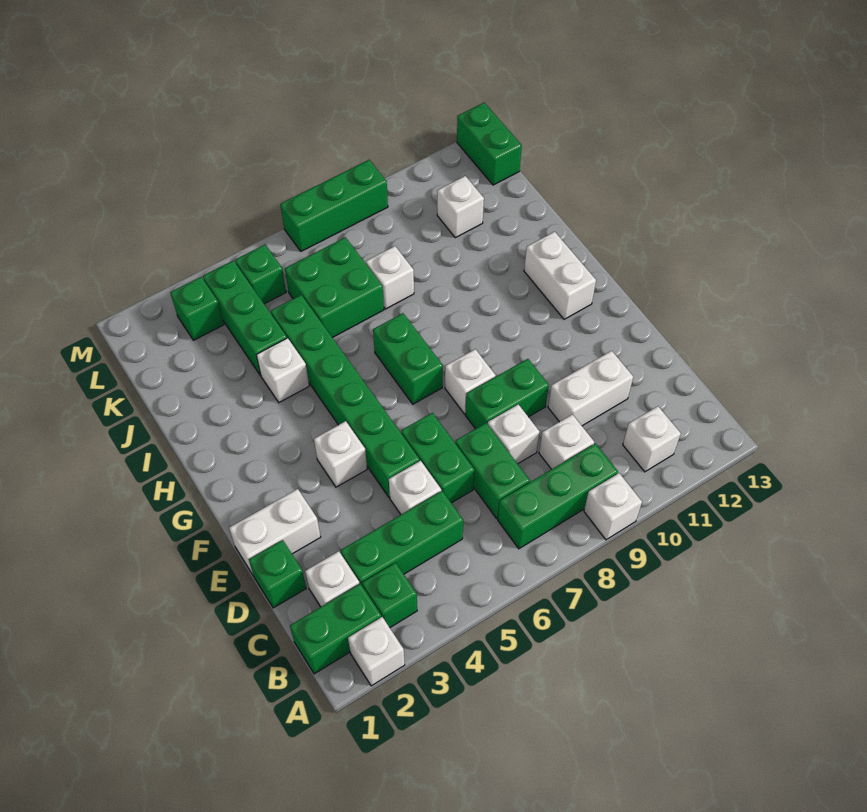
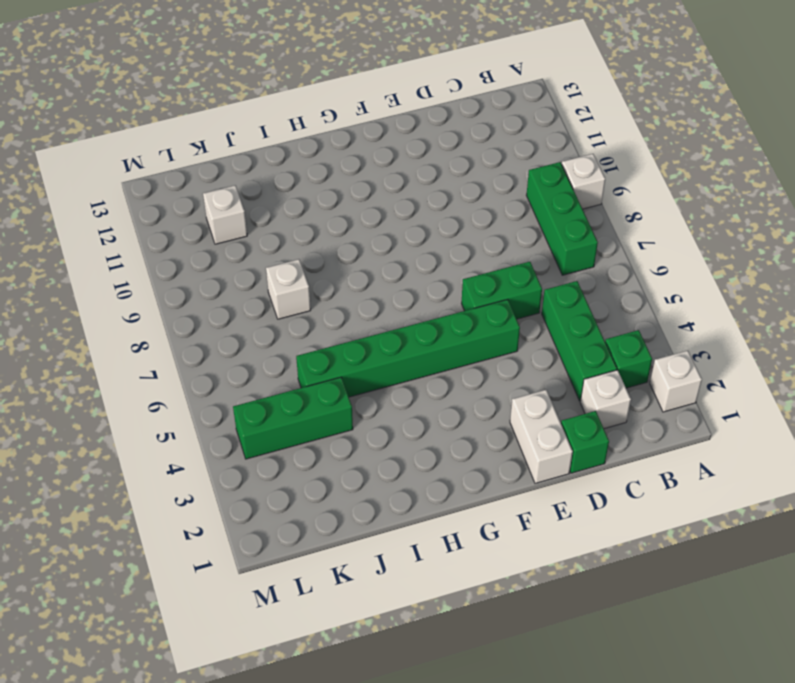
none -> green 1x2 brick [290,584,381,674]
none -> white 1x1 brick [623,406,681,472]
none -> green 1x2 brick [455,423,530,518]
none -> white 1x1 brick [539,414,594,469]

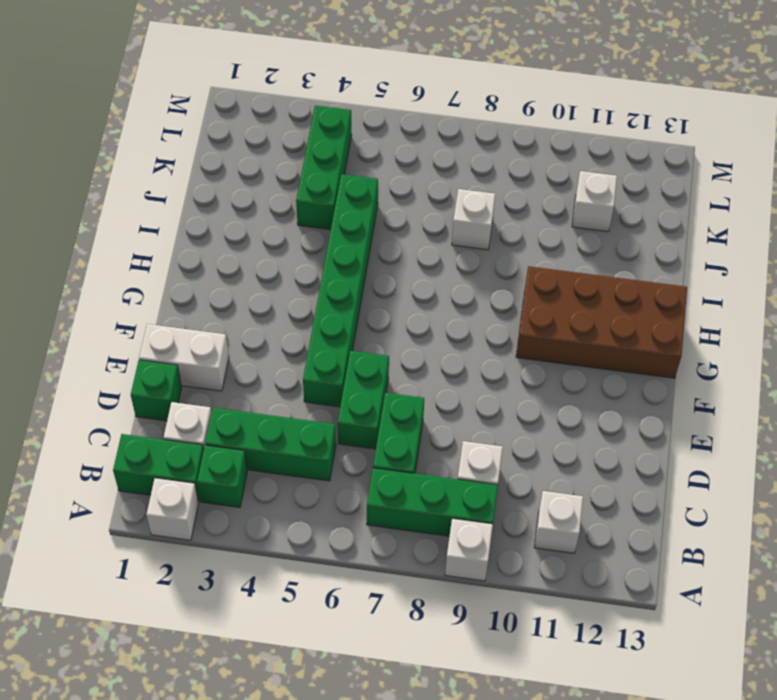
brown 2x4 brick [516,266,687,378] -> white 1x2 brick [524,232,596,319]
none -> white 1x1 brick [389,461,441,514]
none -> white 1x1 brick [488,404,539,464]
none -> white 1x2 brick [548,351,633,426]
none -> green 1x2 brick [465,359,549,429]

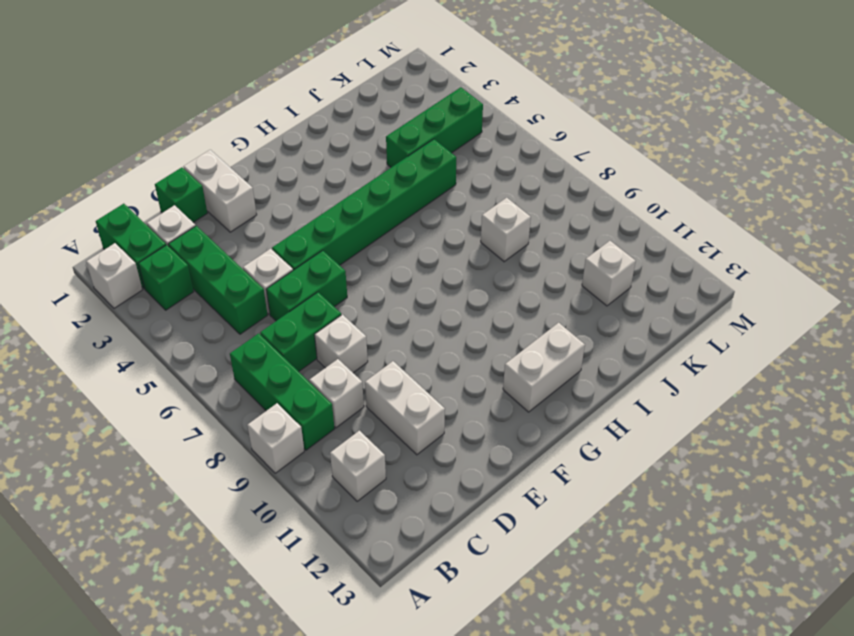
none -> green 1x2 brick [465,359,549,429]
none -> white 1x1 brick [314,421,367,487]
none -> white 1x1 brick [445,349,496,414]
none -> green 1x2 brick [373,313,443,404]

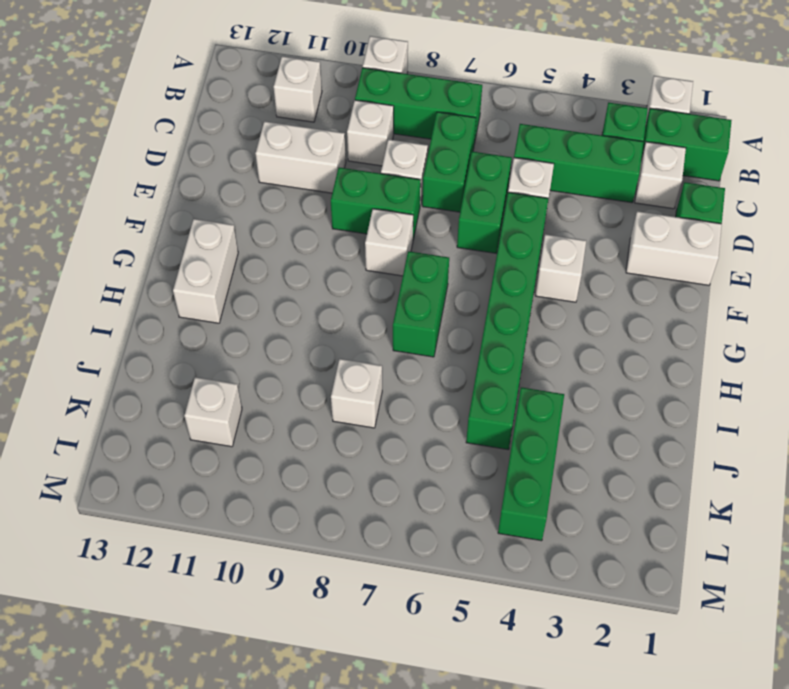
none -> white 1x1 brick [257,338,309,403]
none -> green 2x2 brick [285,237,384,338]
none -> green 1x1 brick [170,277,224,340]
none -> green 1x1 brick [235,245,286,304]

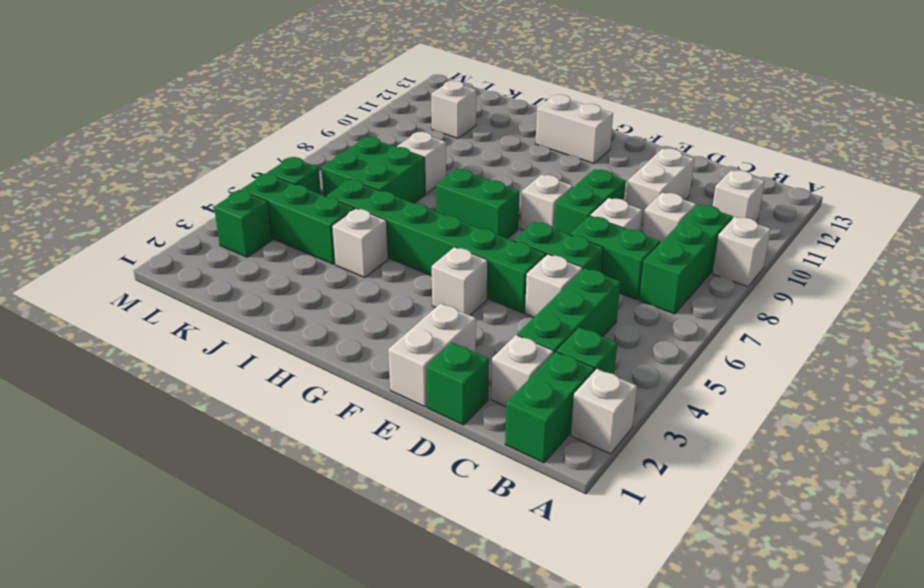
none -> green 1x2 brick [457,103,522,185]
none -> green 1x3 brick [280,160,388,251]

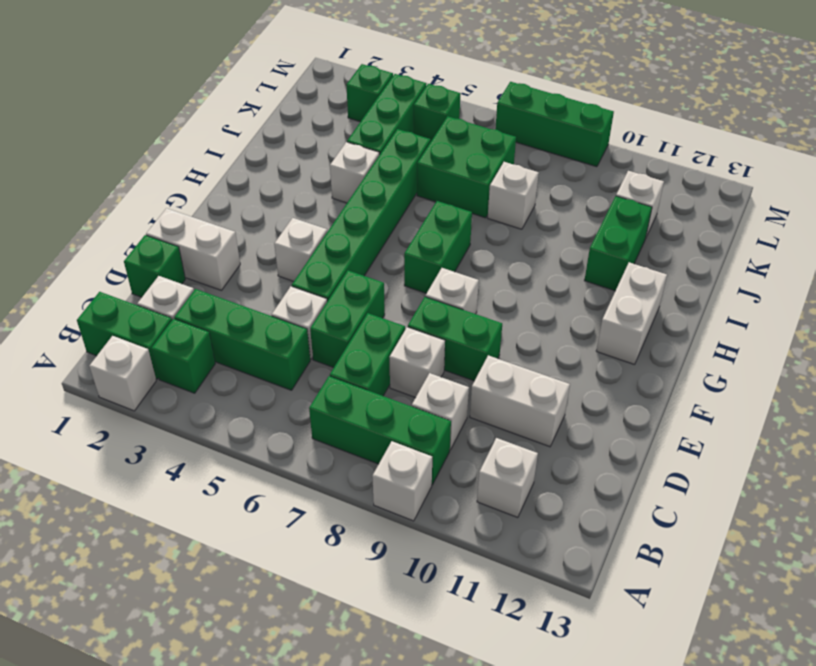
green 1x2 brick [584,196,652,291] -> green 1x2 brick moved to [457,103,522,185]

